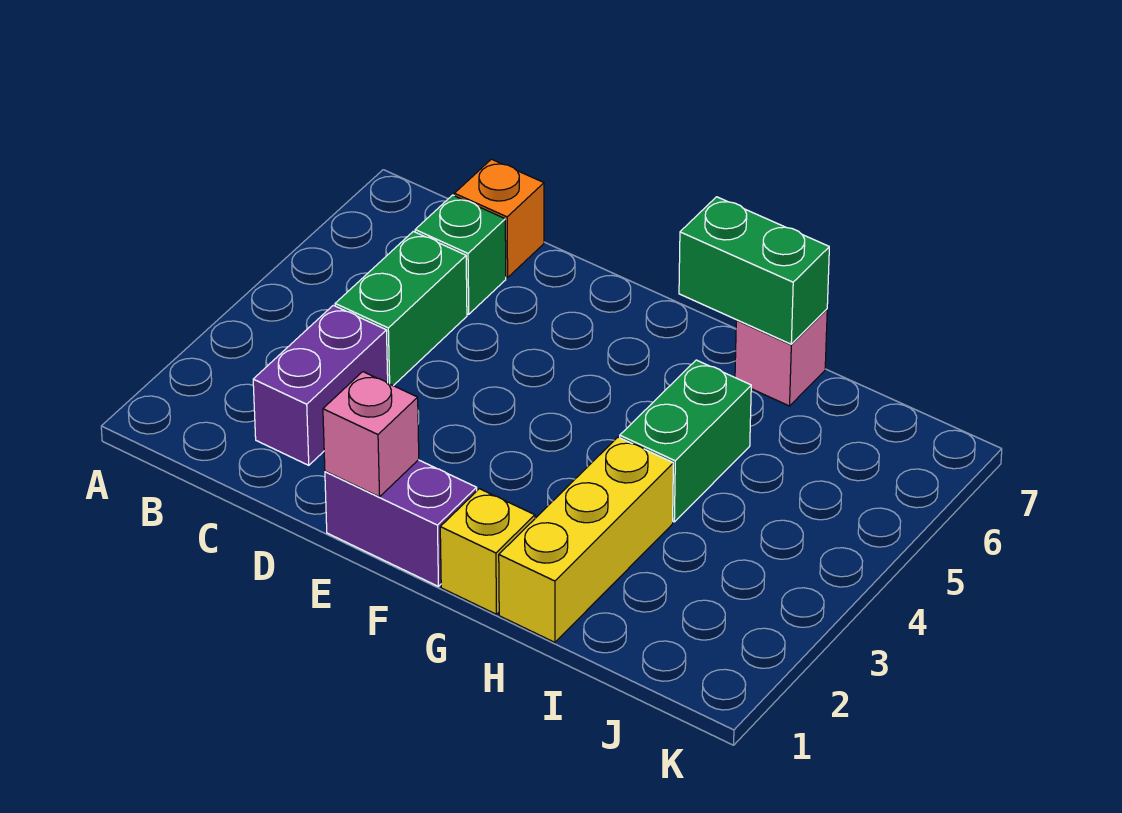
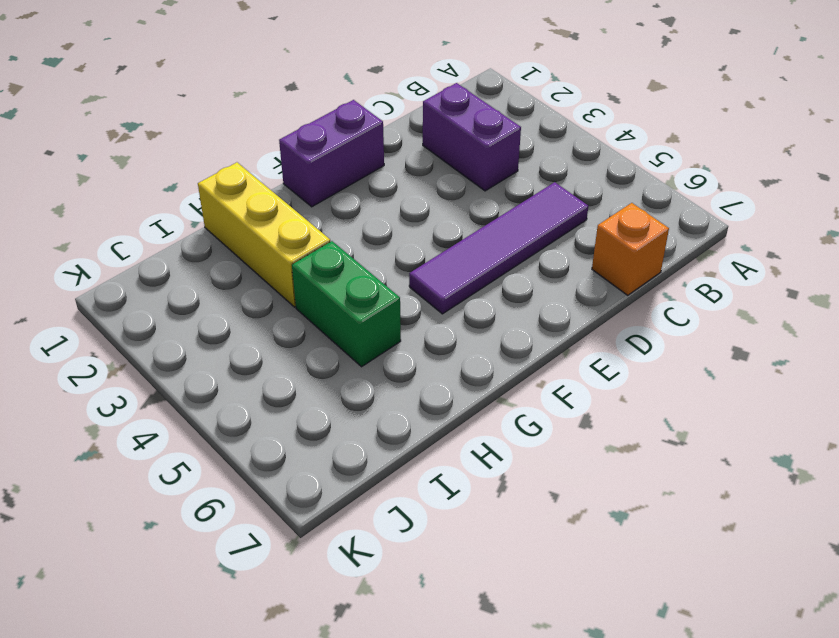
purple 1x4 tile [409,182,588,314] -> green 1x2 brick [335,231,467,386]
none -> green 1x1 brick [415,195,506,314]
none -> yellow 1x1 brick [440,489,535,614]

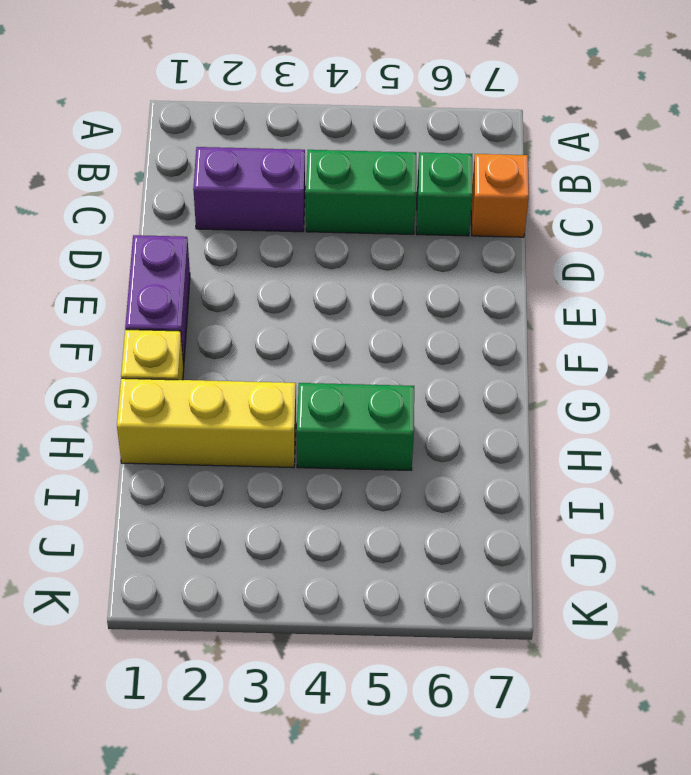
none -> pink 1x1 brick [735,309,827,406]
none -> pink 1x1 brick [323,372,419,497]

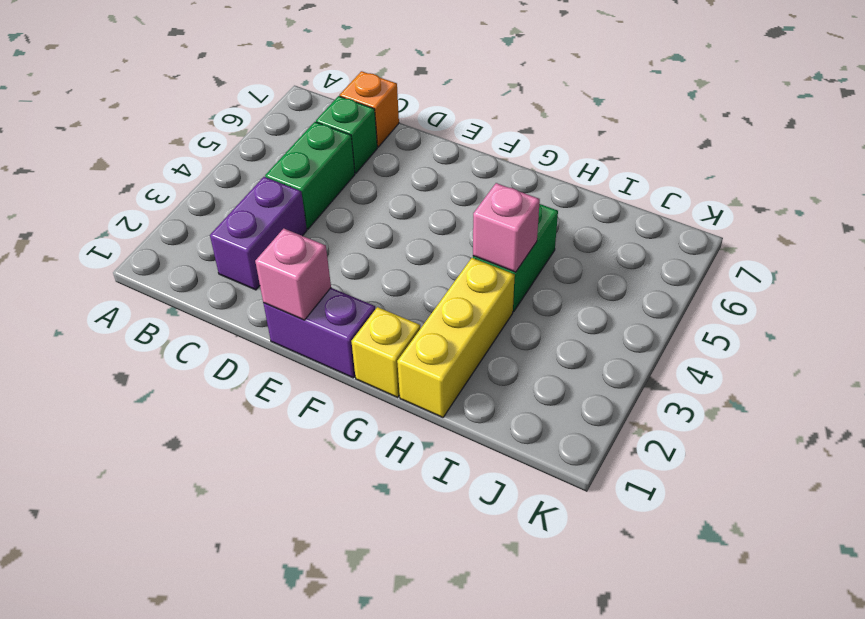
pink 1x1 brick [473,183,540,272] -> pink 1x1 brick moved to [735,309,827,406]
none -> green 1x2 brick [679,197,829,344]

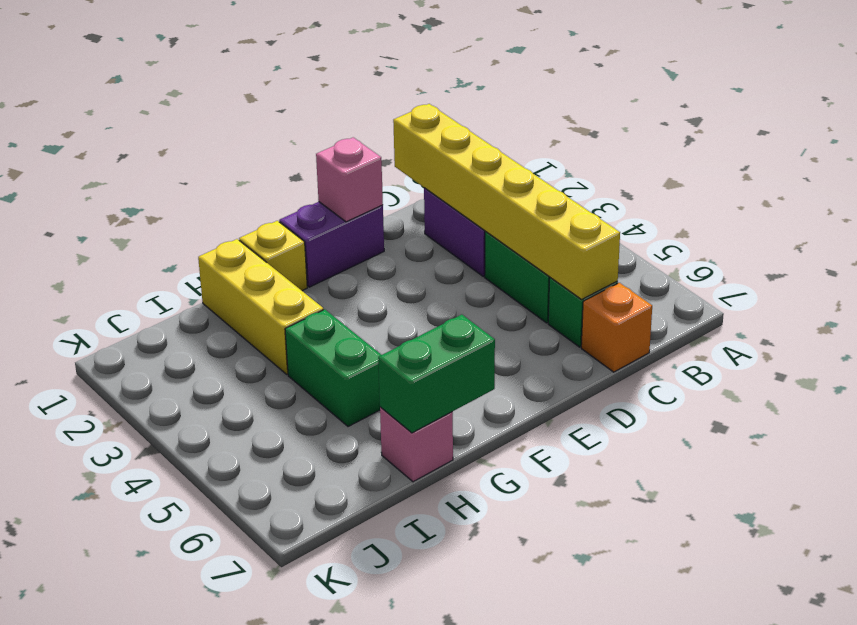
yellow 1x6 brick [393,104,620,299] -> none

